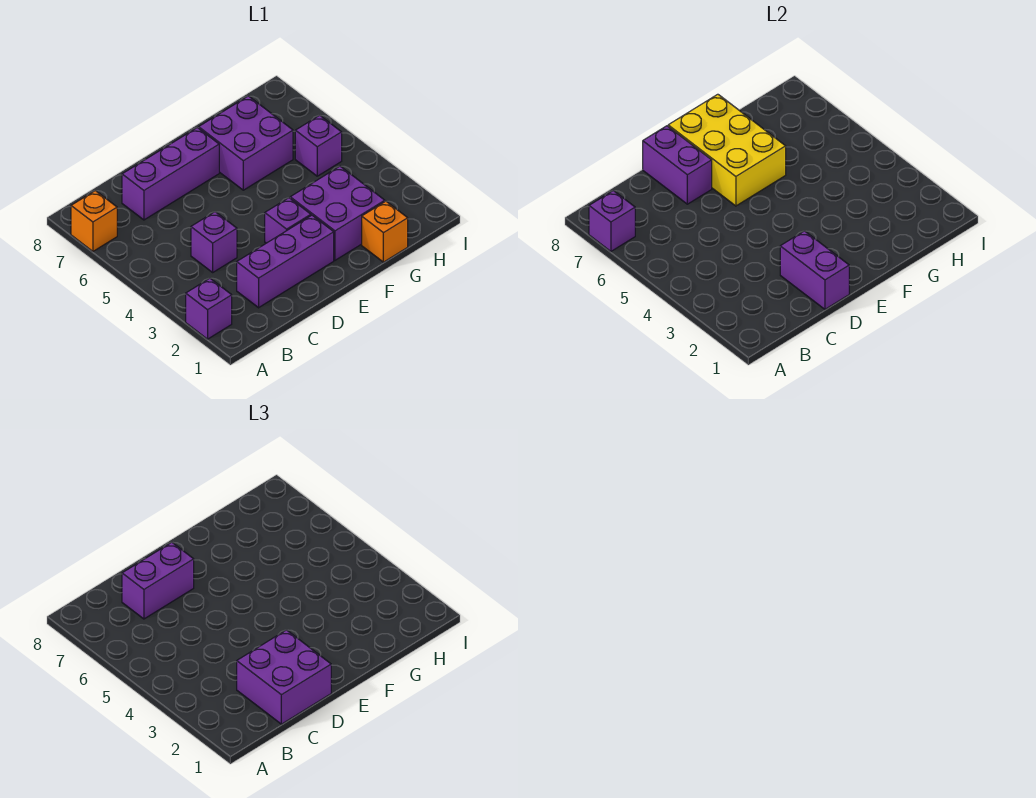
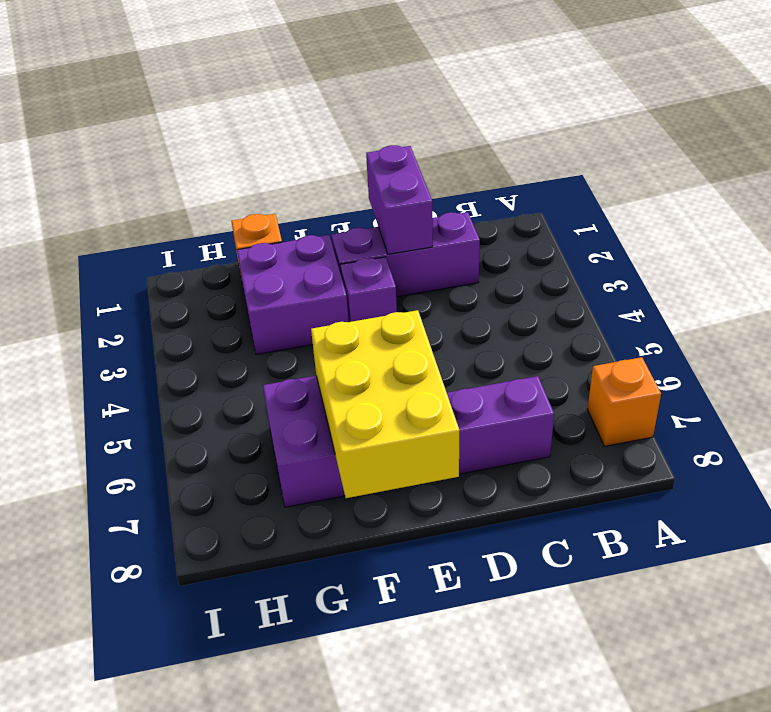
none -> purple 1x1 brick [186,278,232,339]
none -> purple 1x1 brick [191,212,237,272]
none -> purple 1x1 brick [295,115,342,176]

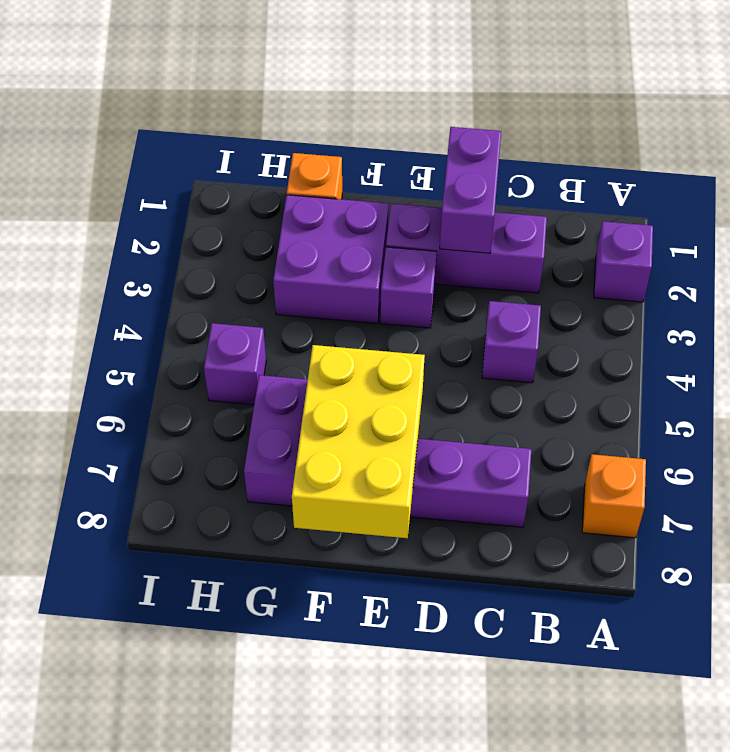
none -> purple 1x1 brick [589,191,635,251]
none -> purple 1x2 brick [643,126,712,204]
none -> purple 2x2 brick [237,630,331,724]

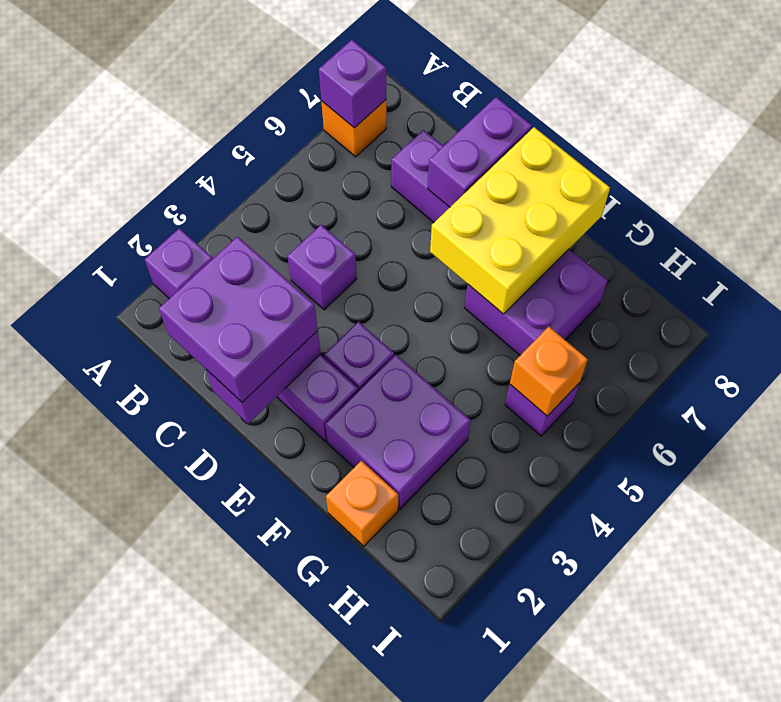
orange 1x1 brick [510,327,588,416] -> none
none -> purple 1x2 brick [122,542,194,619]

